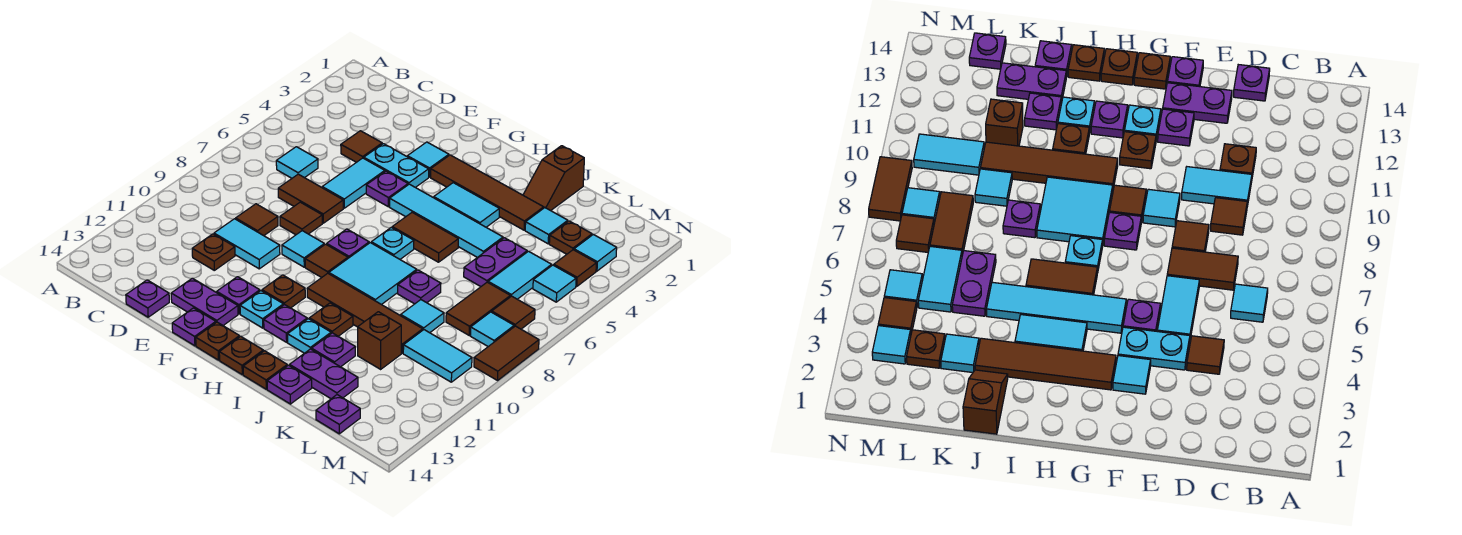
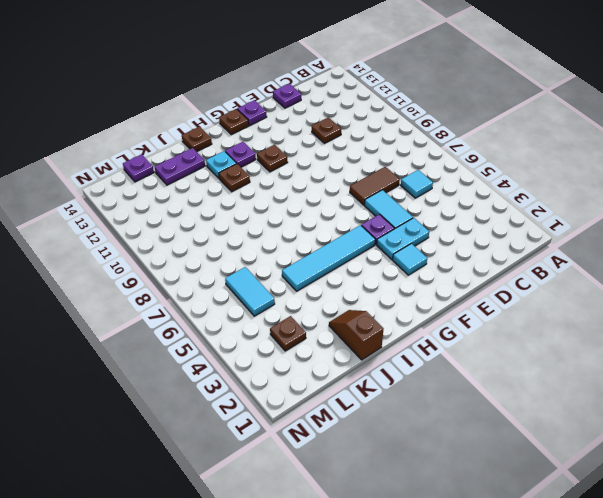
none -> brown 1x1 tile [341,131,382,162]
none -> brown 1x1 tile [236,204,278,236]
none -> cyan 1x2 tile [214,219,280,269]
none -> brown 1x1 tile [280,202,322,235]

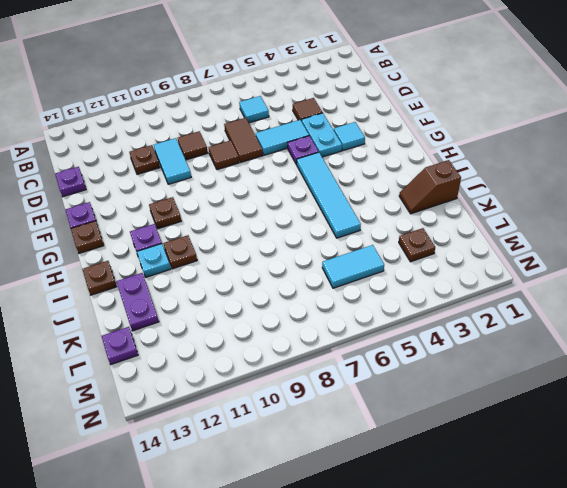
none -> purple 1x2 plate [171,278,238,325]
none -> cyan 1x1 tile [282,231,324,267]
none -> purple 1x1 plate [217,277,260,314]
none -> brown 1x4 tile [431,155,544,230]

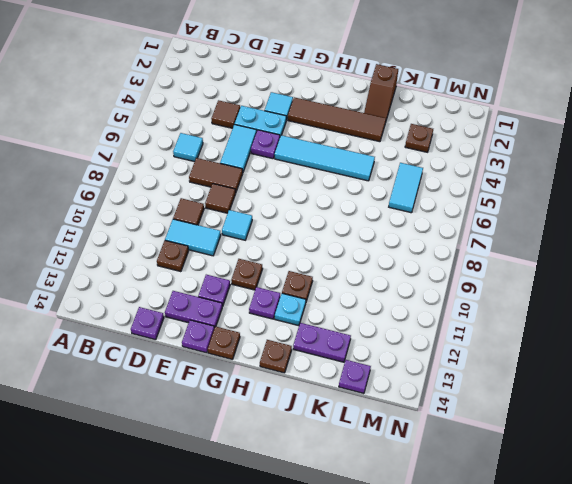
none -> purple 1x1 plate [326,229,369,258]
none -> brown 1x1 tile [305,244,348,278]
none -> cyan 1x1 plate [240,291,283,328]
none -> cyan 1x2 tile [434,183,499,227]

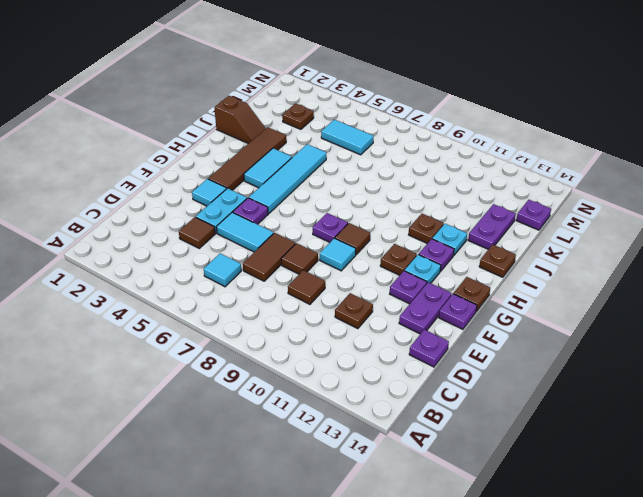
none -> cyan 1x2 tile [214,219,280,269]
none -> brown 1x2 tile [392,212,458,262]
none -> cyan 1x1 plate [371,227,414,259]
none -> cyan 2x2 tile [329,243,417,305]

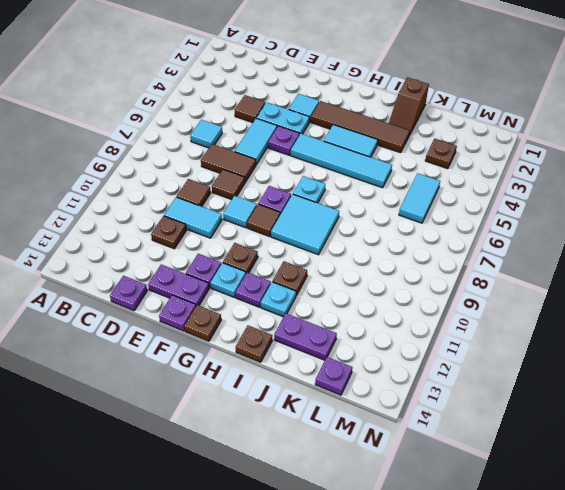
none -> brown 1x2 tile [392,212,458,262]
none -> brown 1x4 tile [307,273,423,353]
none -> brown 1x1 plate [219,336,263,374]
none -> purple 1x1 plate [398,270,441,304]

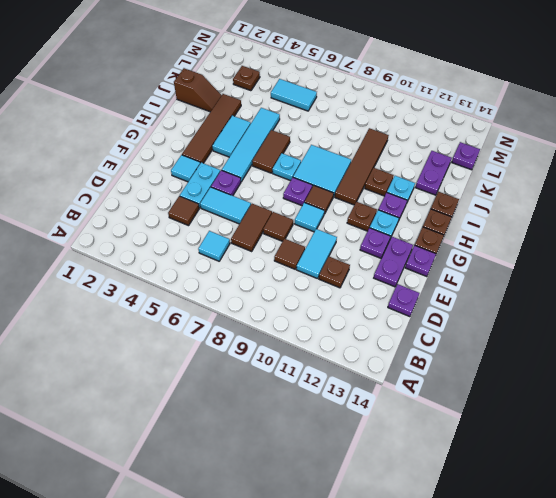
none -> purple 1x1 plate [398,270,441,304]
none -> purple 1x1 plate [312,333,355,367]
none -> purple 1x1 plate [267,365,312,404]
none -> cyan 1x1 tile [525,208,568,244]

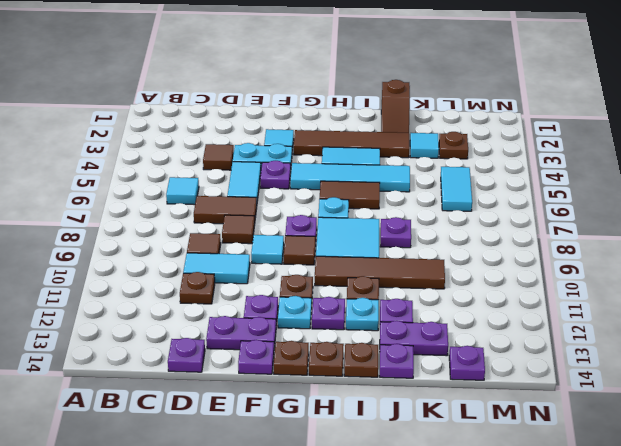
none -> purple 1x2 plate [464,238,527,287]
none -> cyan 1x1 tile [401,300,444,333]
none -> brown 1x1 brick [358,312,401,369]
none -> brown 1x2 tile [446,282,510,335]

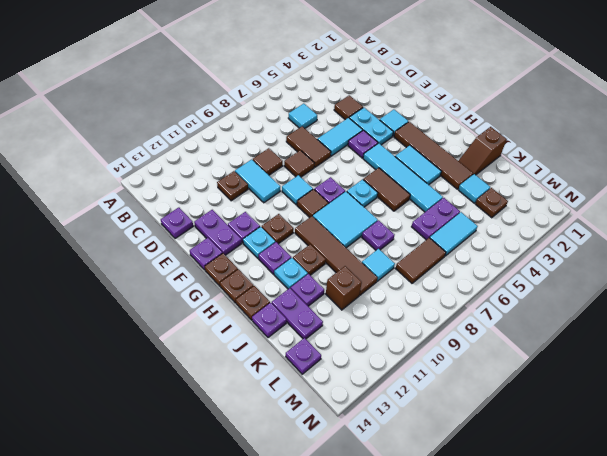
none -> cyan 1x2 tile [403,330,472,382]
none -> cyan 1x1 tile [574,234,617,271]
none -> brown 1x1 tile [554,250,596,286]
none -> cyan 1x1 tile [533,265,576,302]

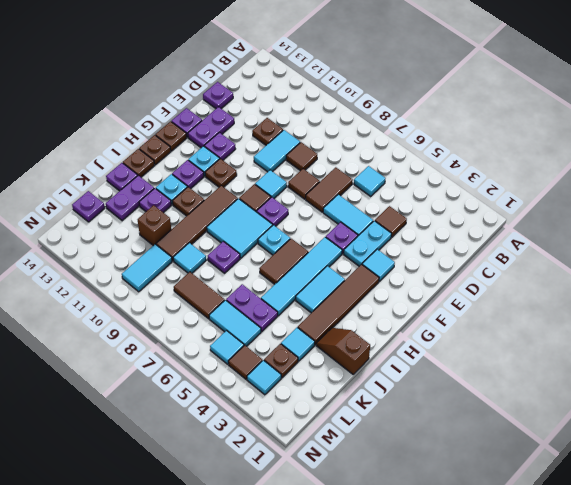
none -> brown 1x1 tile [492,296,535,329]
none -> cyan 1x1 tile [471,312,514,347]
none -> brown 1x2 tile [474,326,539,380]

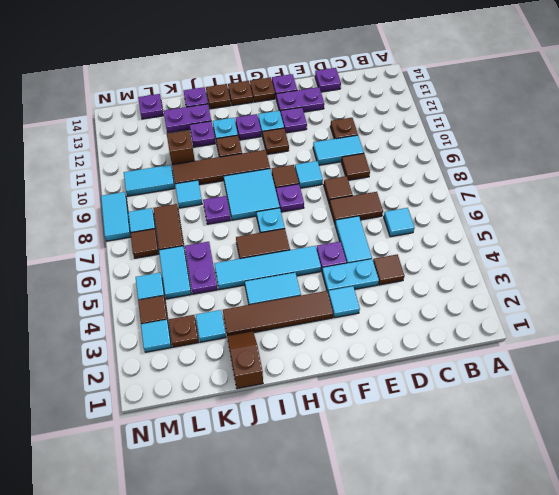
cyan 1x2 tile [101,192,131,241] -> brown 1x2 tile [474,326,539,380]

